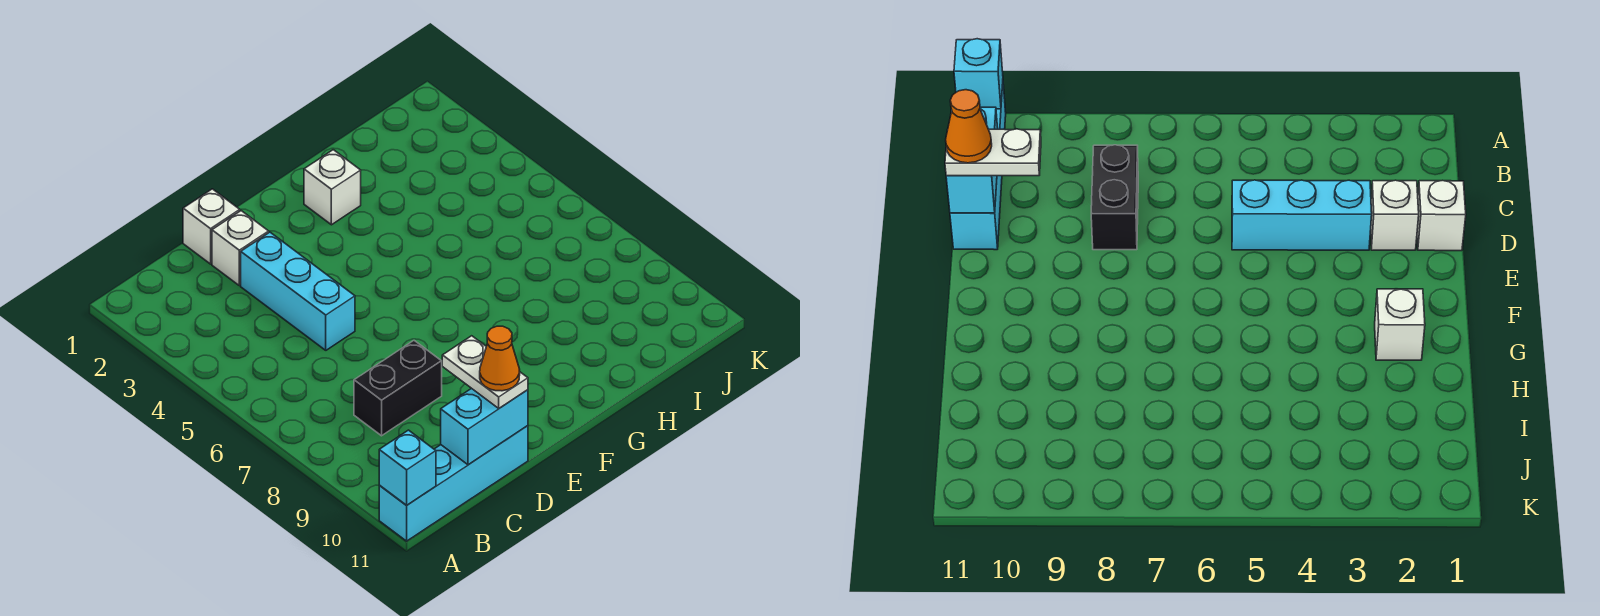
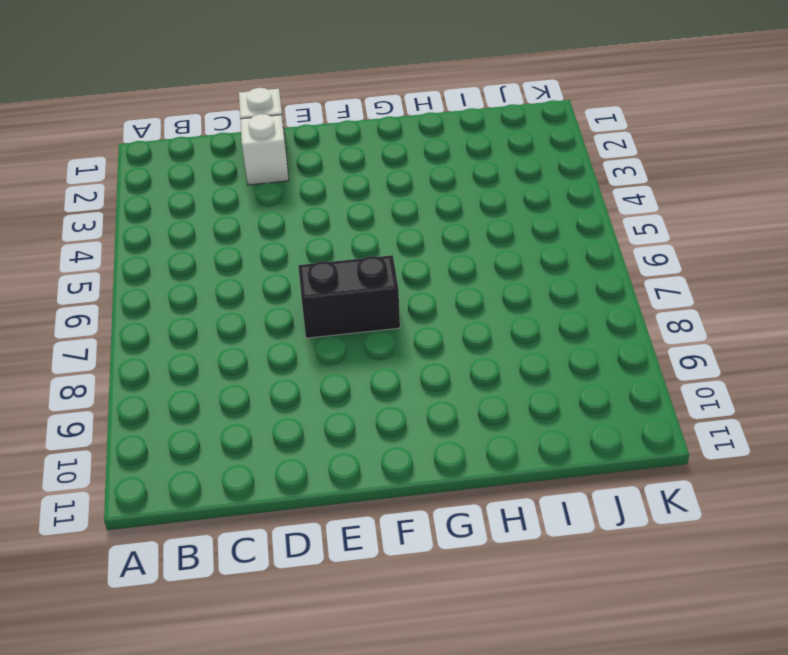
black 1x2 brick [298,255,400,338] -> black 1x2 brick moved to [354,341,442,436]
none -> cyan 1x4 brick [379,426,528,541]
none -> cyan 1x3 brick [241,232,355,350]

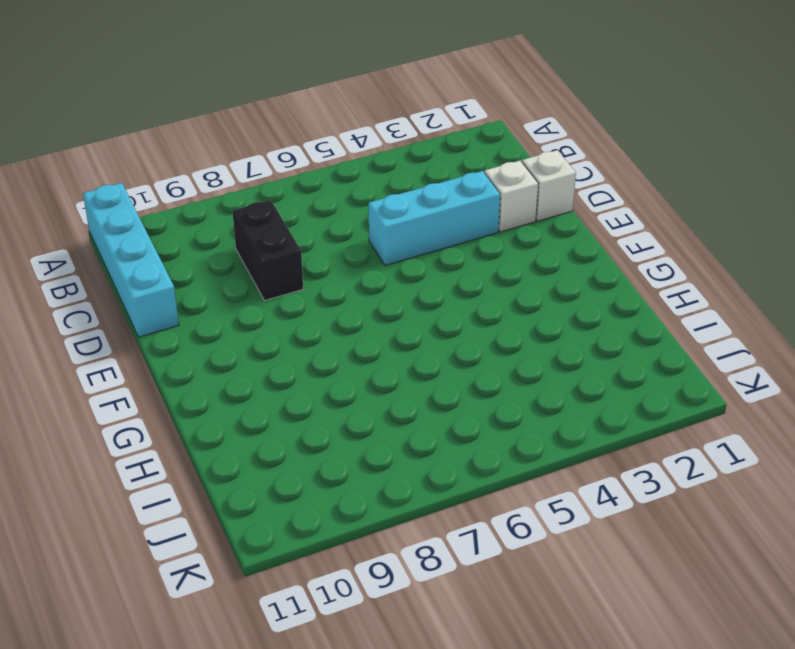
none -> white 1x1 brick [304,150,361,225]
none -> cyan 1x1 brick [379,430,436,505]

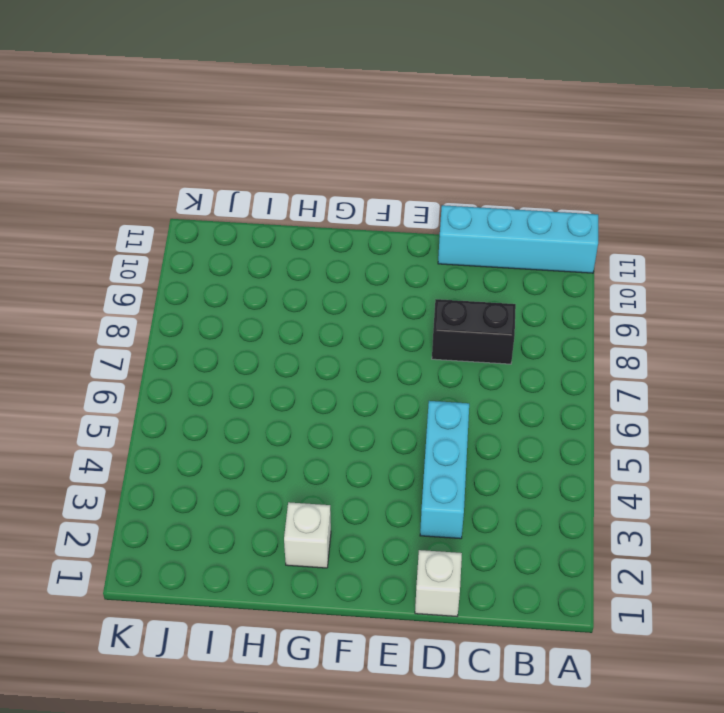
none -> white 1x1 brick [212,211,269,286]
none -> cyan 1x1 brick [379,430,436,505]

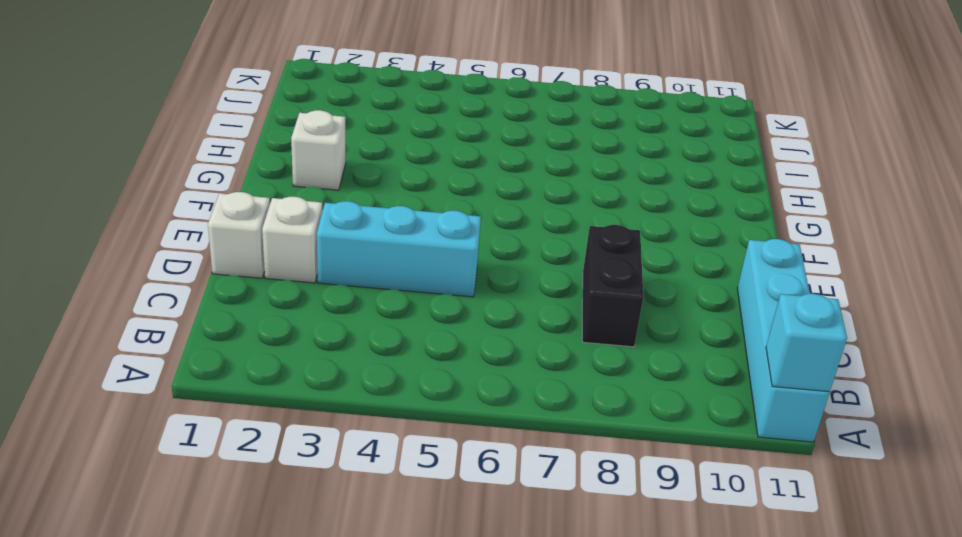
none -> cyan 1x2 brick [441,388,528,465]
none -> white 1x2 plate [442,336,528,408]

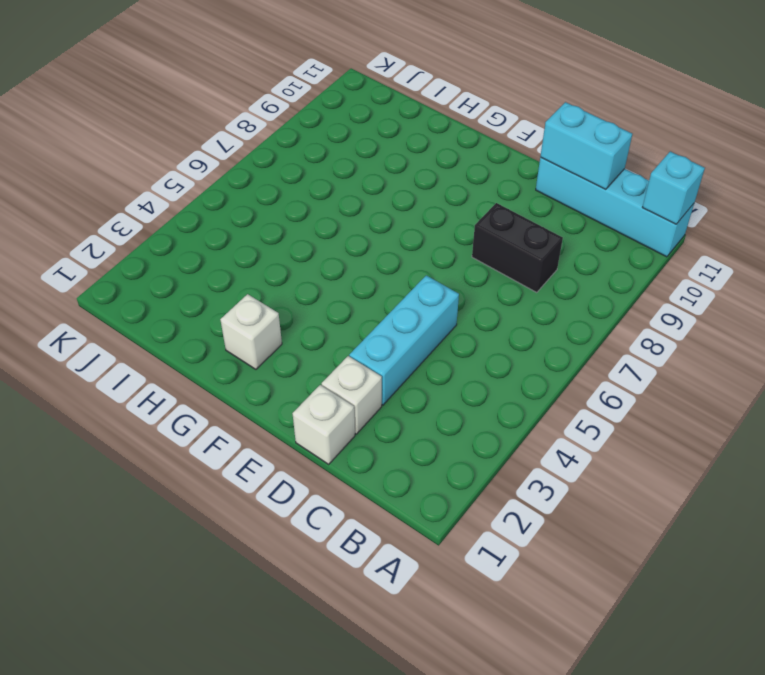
none -> white 1x2 plate [442,336,528,408]
none -> orange 1x1 cone [480,326,520,391]

